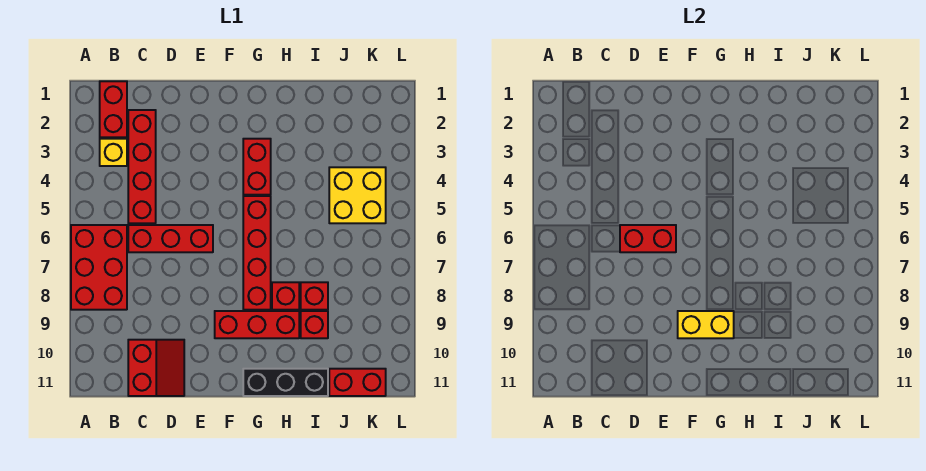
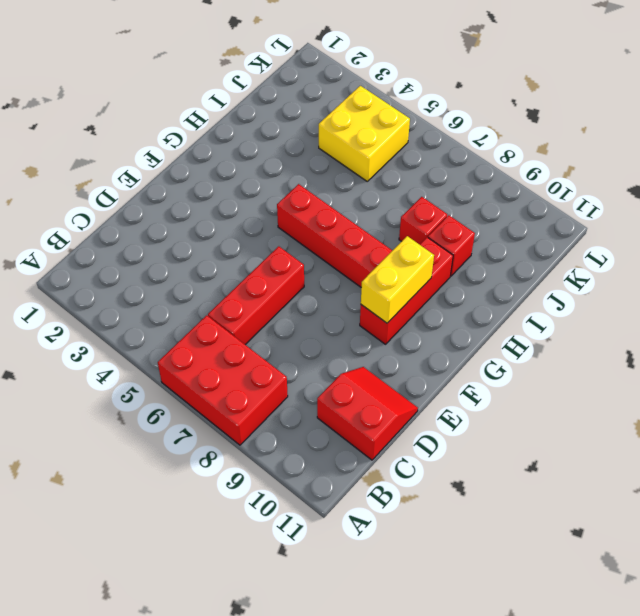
none -> red 1x2 brick [100,81,127,137]
none -> yellow 1x1 brick [100,139,127,166]
none -> red 1x4 brick [128,110,156,223]

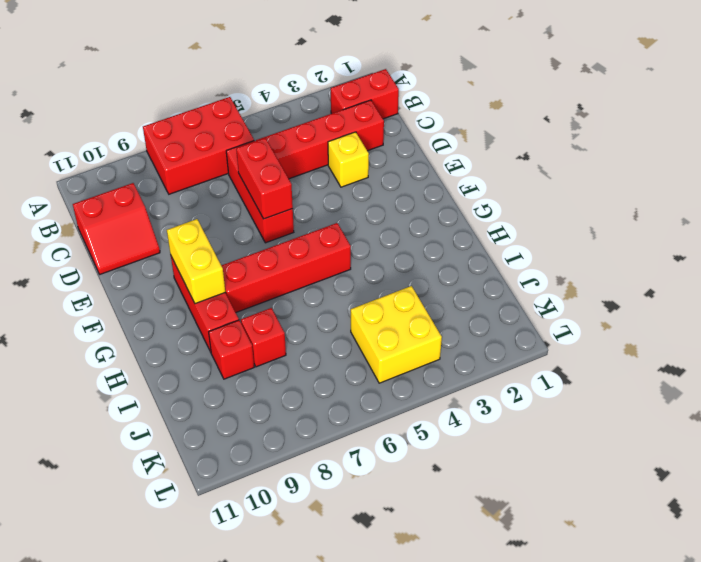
yellow 1x1 brick [328,132,369,187] -> yellow 1x1 brick moved to [100,139,127,166]
none -> red 1x2 brick [243,139,271,195]
none -> black 1x3 brick [243,369,328,396]
none -> red 1x1 brick [272,282,299,310]

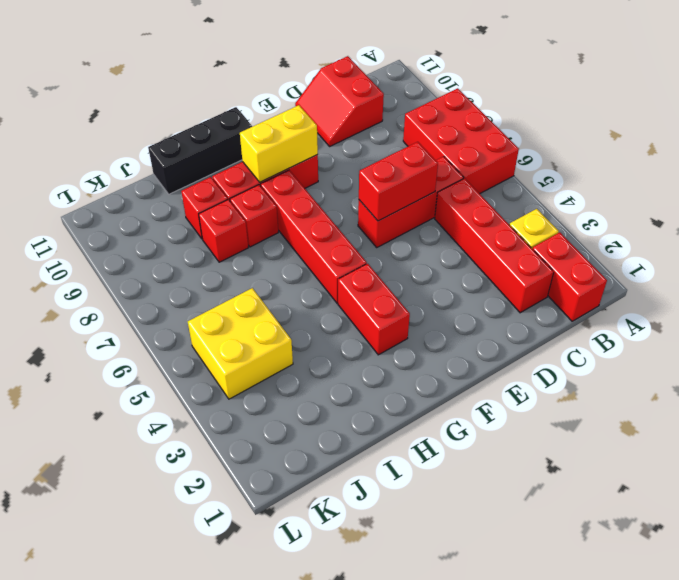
none -> red 1x2 brick [329,369,386,396]

